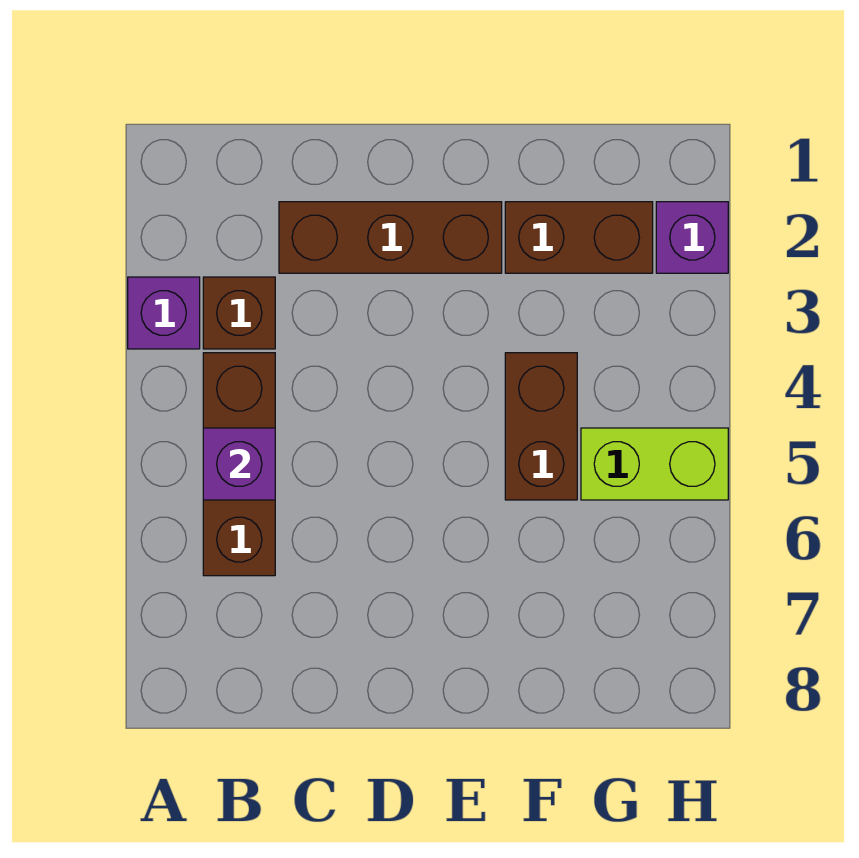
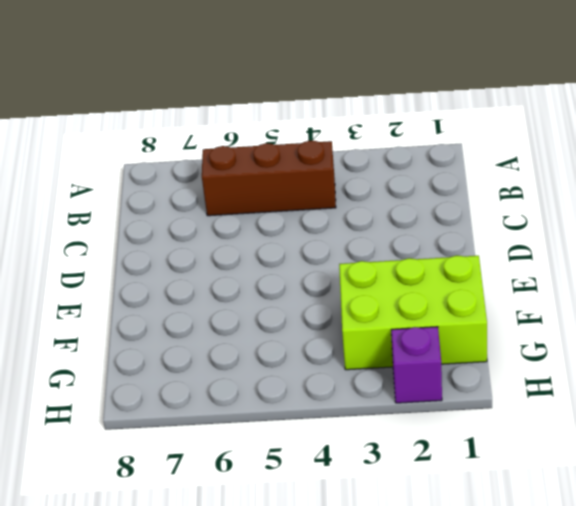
lime 2x3 brick [339,256,487,370] -> brown 1x2 brick [505,202,653,273]
none -> purple 1x1 brick [128,277,200,349]
none -> brown 1x1 brick [203,277,275,349]

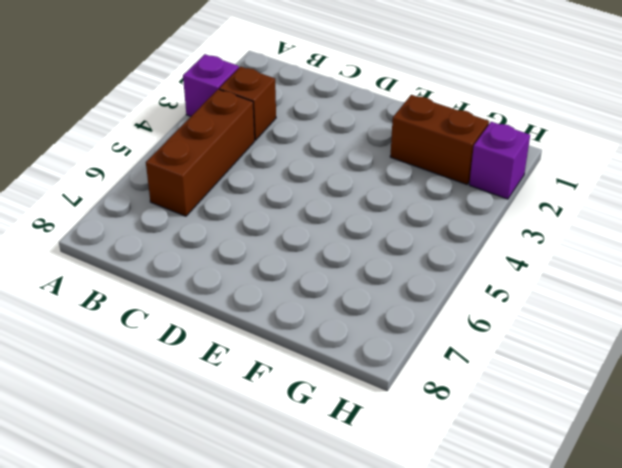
none -> brown 1x3 brick [279,202,502,273]
none -> brown 1x2 brick [505,353,577,500]

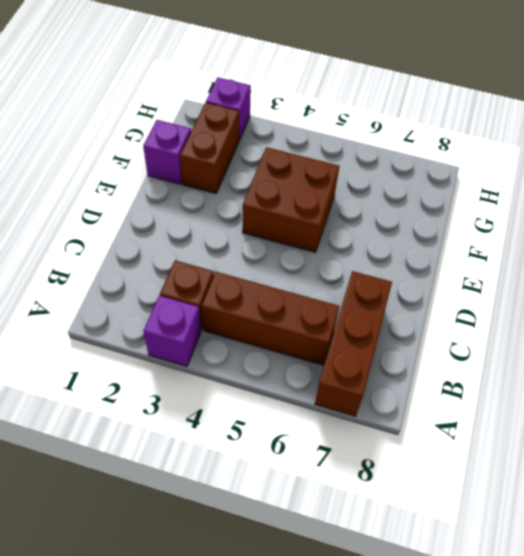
brown 1x3 brick [315,271,392,416] -> brown 1x3 brick moved to [279,202,502,273]
brown 2x2 brick [242,147,339,252] -> brown 1x2 brick [505,353,577,500]
purple 1x1 brick [143,120,191,184] -> purple 1x1 brick moved to [203,428,275,500]
none -> lime 1x2 brick [581,428,728,500]

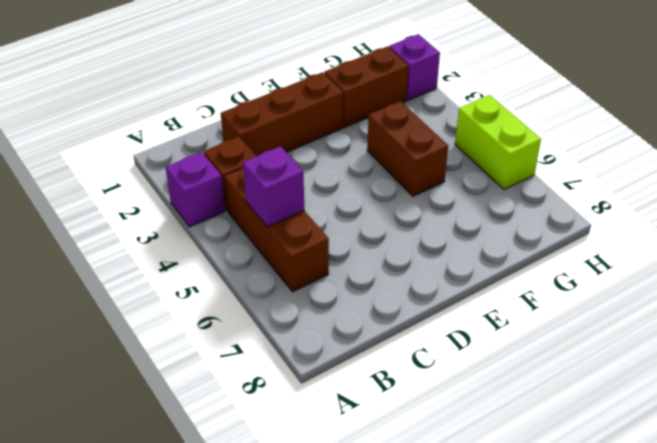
lime 1x2 brick [455,95,541,190] -> lime 1x2 brick turned to [581,428,728,500]

